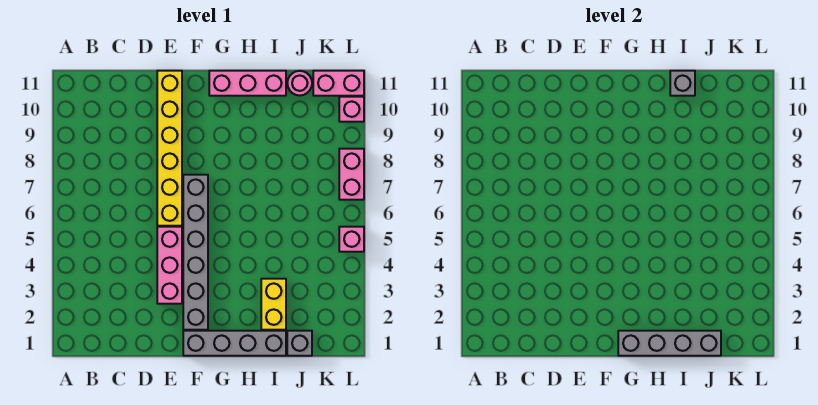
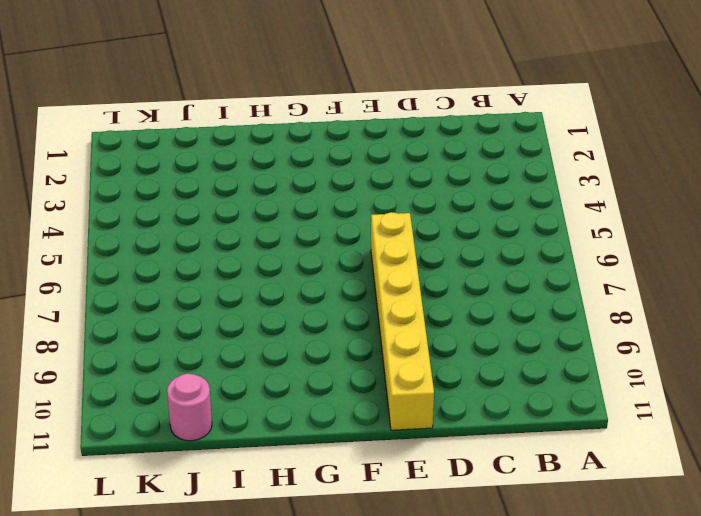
none -> pink 1x3 brick [157,227,182,304]
none -> grey 1x4 brick [183,331,286,356]
none -> grey 1x6 brick [183,175,208,330]

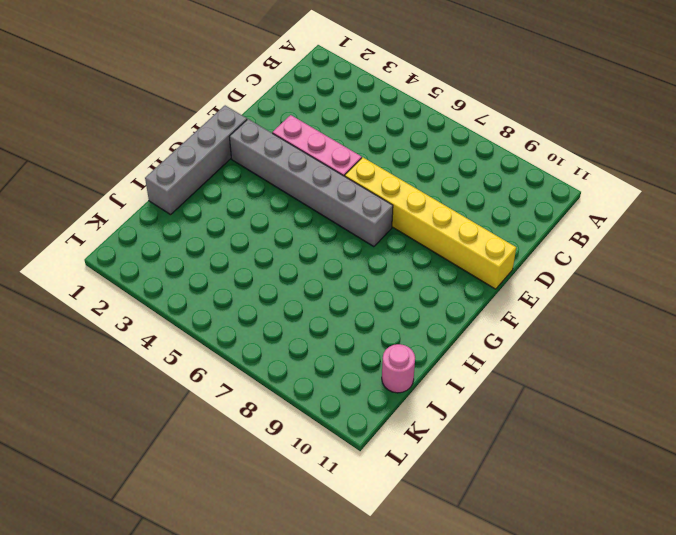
none -> pink 1x3 brick [209,71,286,96]
none -> yellow 1x2 brick [261,279,286,330]
none -> grey 1x1 brick [287,331,312,356]

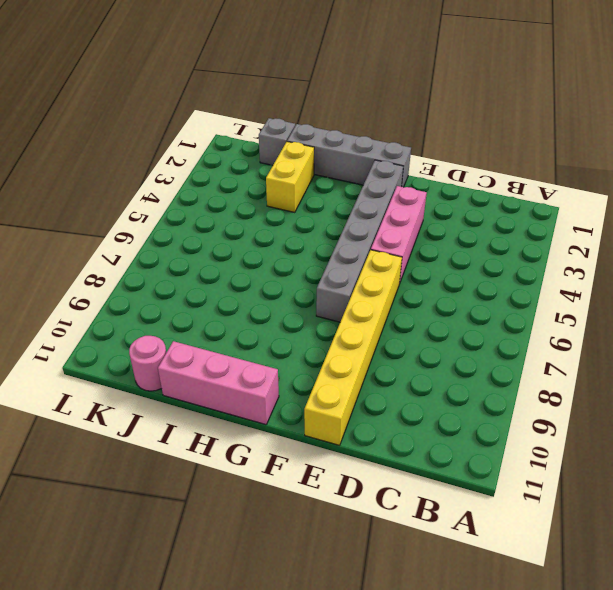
none -> pink 1x2 brick [313,71,364,96]
none -> pink 1x1 brick [339,227,364,252]
none -> pink 1x2 brick [339,149,364,200]

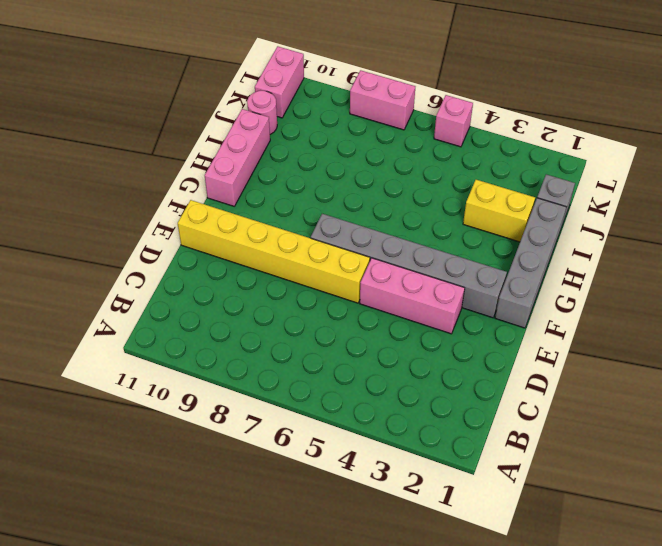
none -> pink 1x1 brick [339,97,364,122]
none -> grey 1x4 brick [618,331,721,356]
none -> grey 1x1 brick [670,71,695,96]

